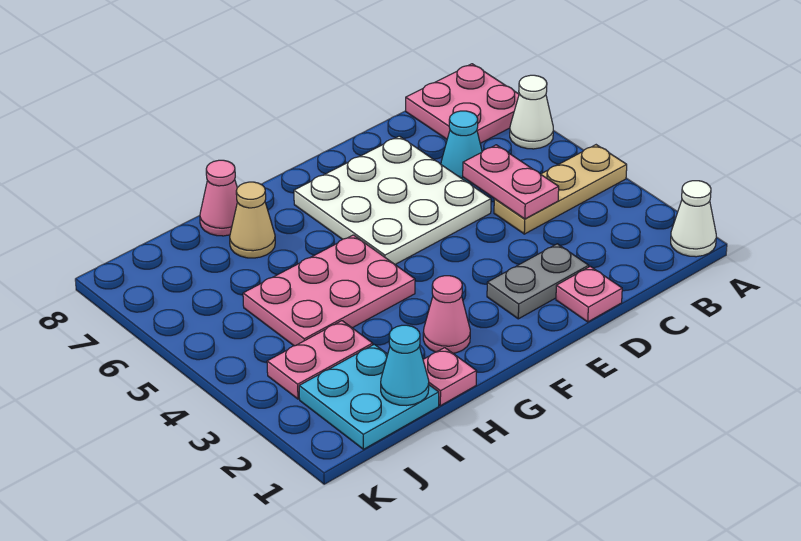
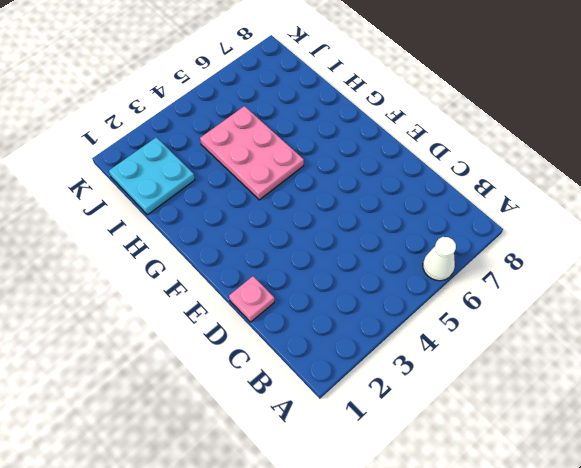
none -> white 1x1 cone [671,181,716,257]
none -> tan 1x3 plate [494,145,627,234]
none -> pink 2x2 plate [406,64,519,143]

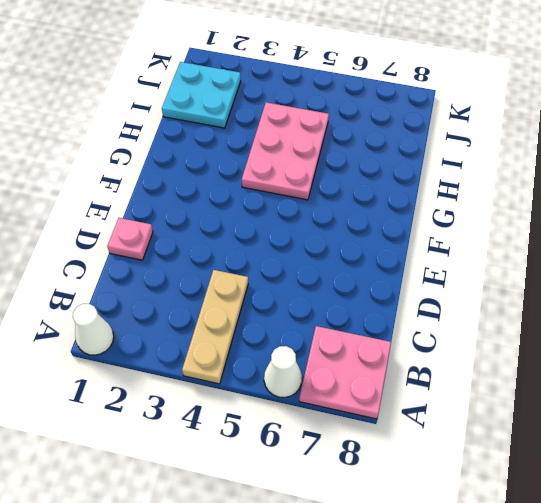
none -> cyan 1x1 cone [441,111,482,184]
none -> grey 1x2 plate [487,244,589,319]
none -> white 3x3 plate [294,136,491,264]

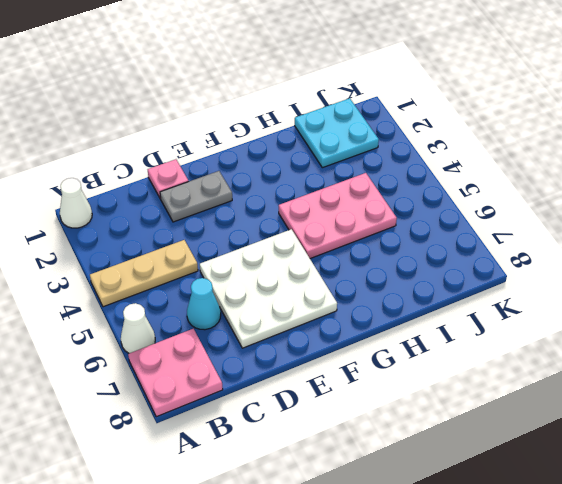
none -> pink 1x1 cone [423,276,470,353]
none -> pink 1x1 plate [423,348,476,406]
none -> tan 1x1 cone [230,182,275,258]

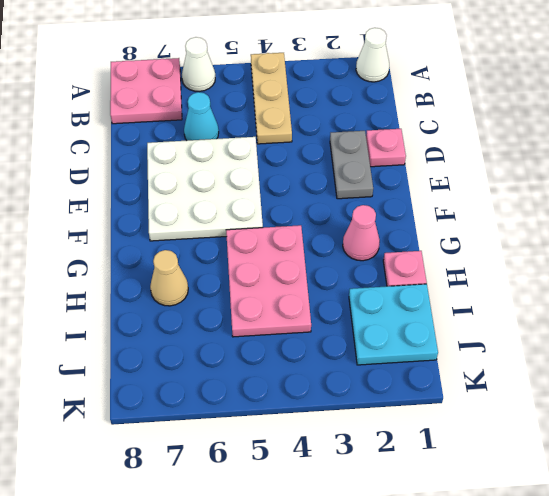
none -> pink 1x1 cone [200,160,237,236]
none -> pink 1x2 plate [267,321,373,399]
none -> pink 1x2 plate [463,145,559,219]

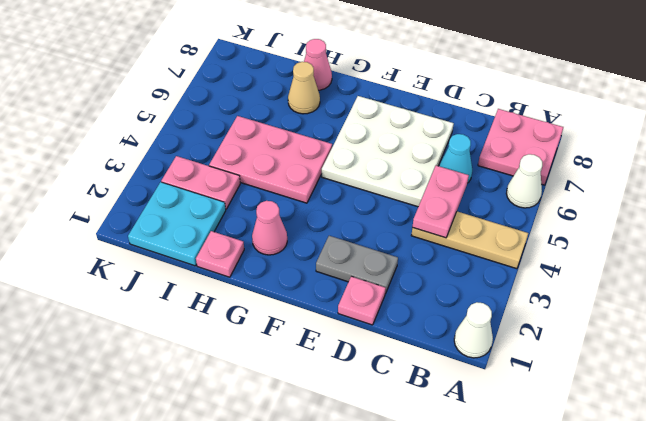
none -> cyan 1x1 cone [381,325,429,406]

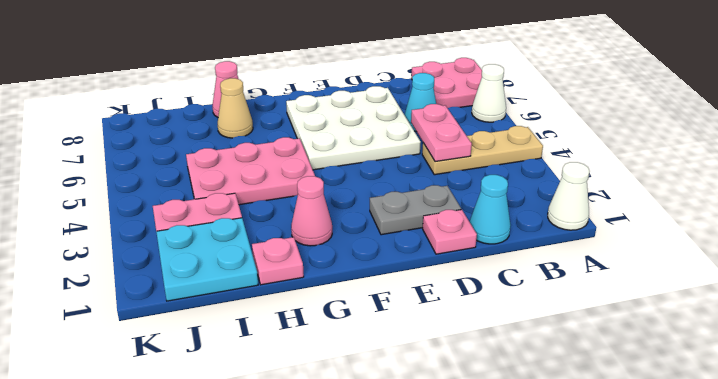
cyan 1x1 cone [470,175,511,244] -> cyan 1x1 cone moved to [381,325,429,406]

